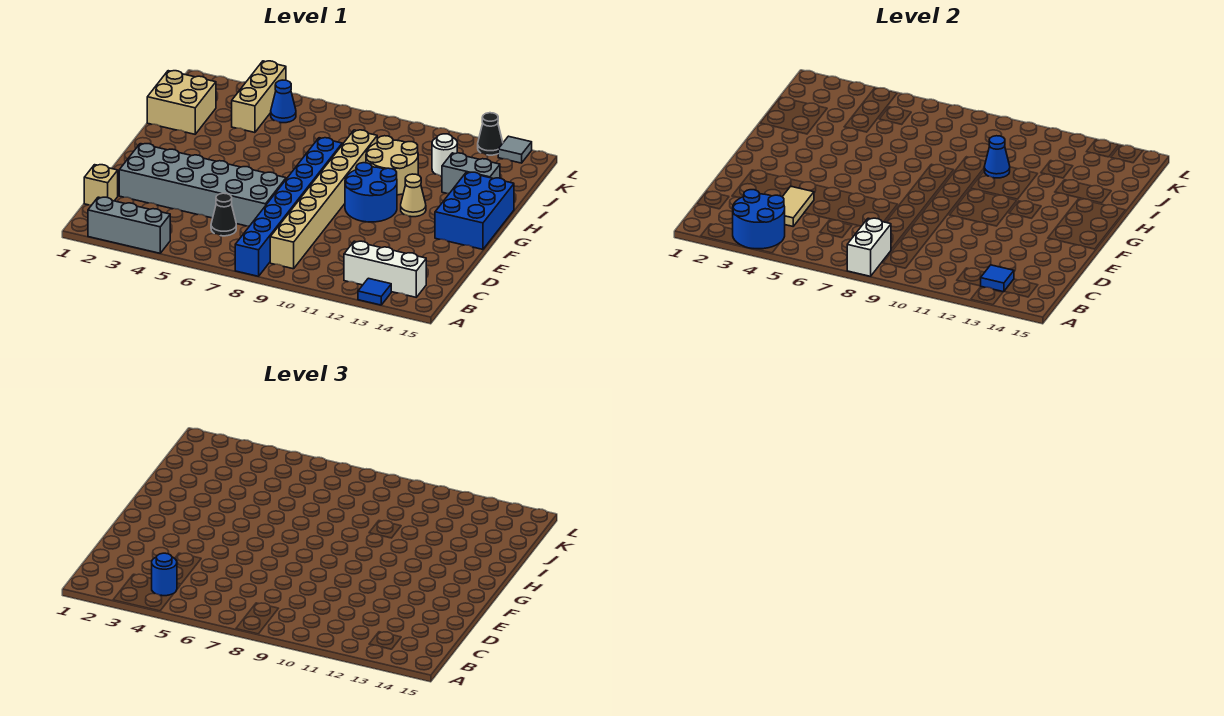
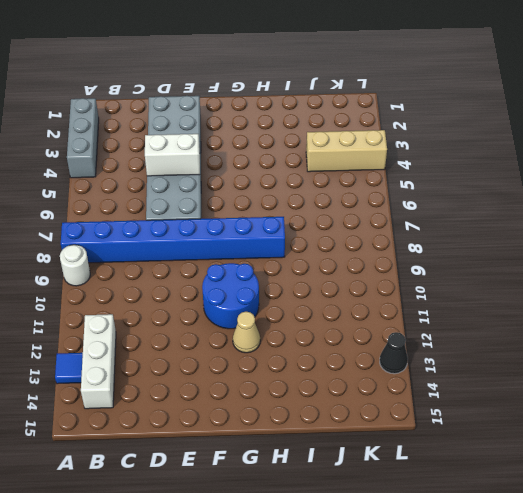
white 1x1 round brick [60,245,90,286] -> white 1x1 round brick moved to [432,134,457,176]
white 1x2 brick [145,134,200,176] -> white 1x2 brick moved to [847,218,891,276]
none -> tan 1x8 brick [270,130,377,269]
none -> tan 1x1 brick [84,165,118,205]
none -> black 1x1 cone [211,193,236,236]

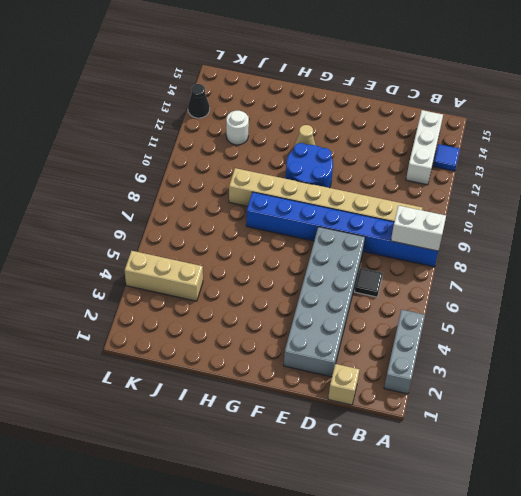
black 1x1 tile [355,268,383,297] -> black 1x1 cone [211,193,236,236]
none -> blue 2x3 brick [435,172,514,249]
none -> tan 2x2 round brick [366,136,418,195]
none -> tan 2x2 brick [147,71,216,134]

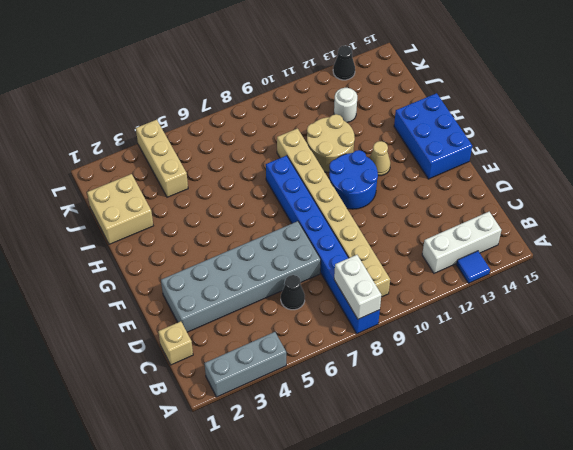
none -> grey 1x2 brick [442,153,500,193]
none -> blue 1x1 cone [271,80,296,123]
none -> grey 1x1 tile [498,136,532,163]

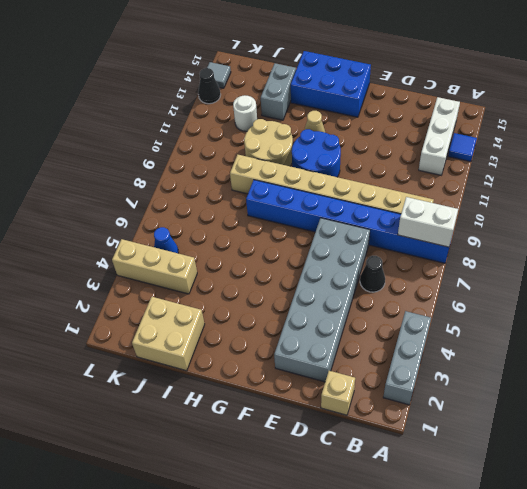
none -> blue 2x2 round brick [733,190,785,249]
none -> blue 1x1 tile [981,265,1014,292]
none -> tan 1x2 tile [783,186,814,226]

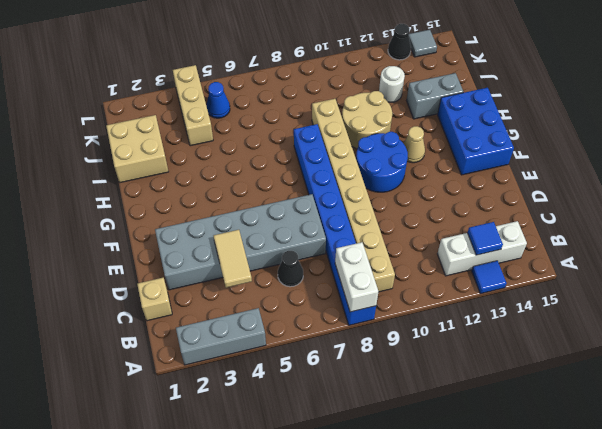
none -> blue 2x2 round brick [733,190,785,249]
none -> blue 1x1 cone [984,136,1010,178]
none -> blue 1x1 round brick [152,553,177,596]

